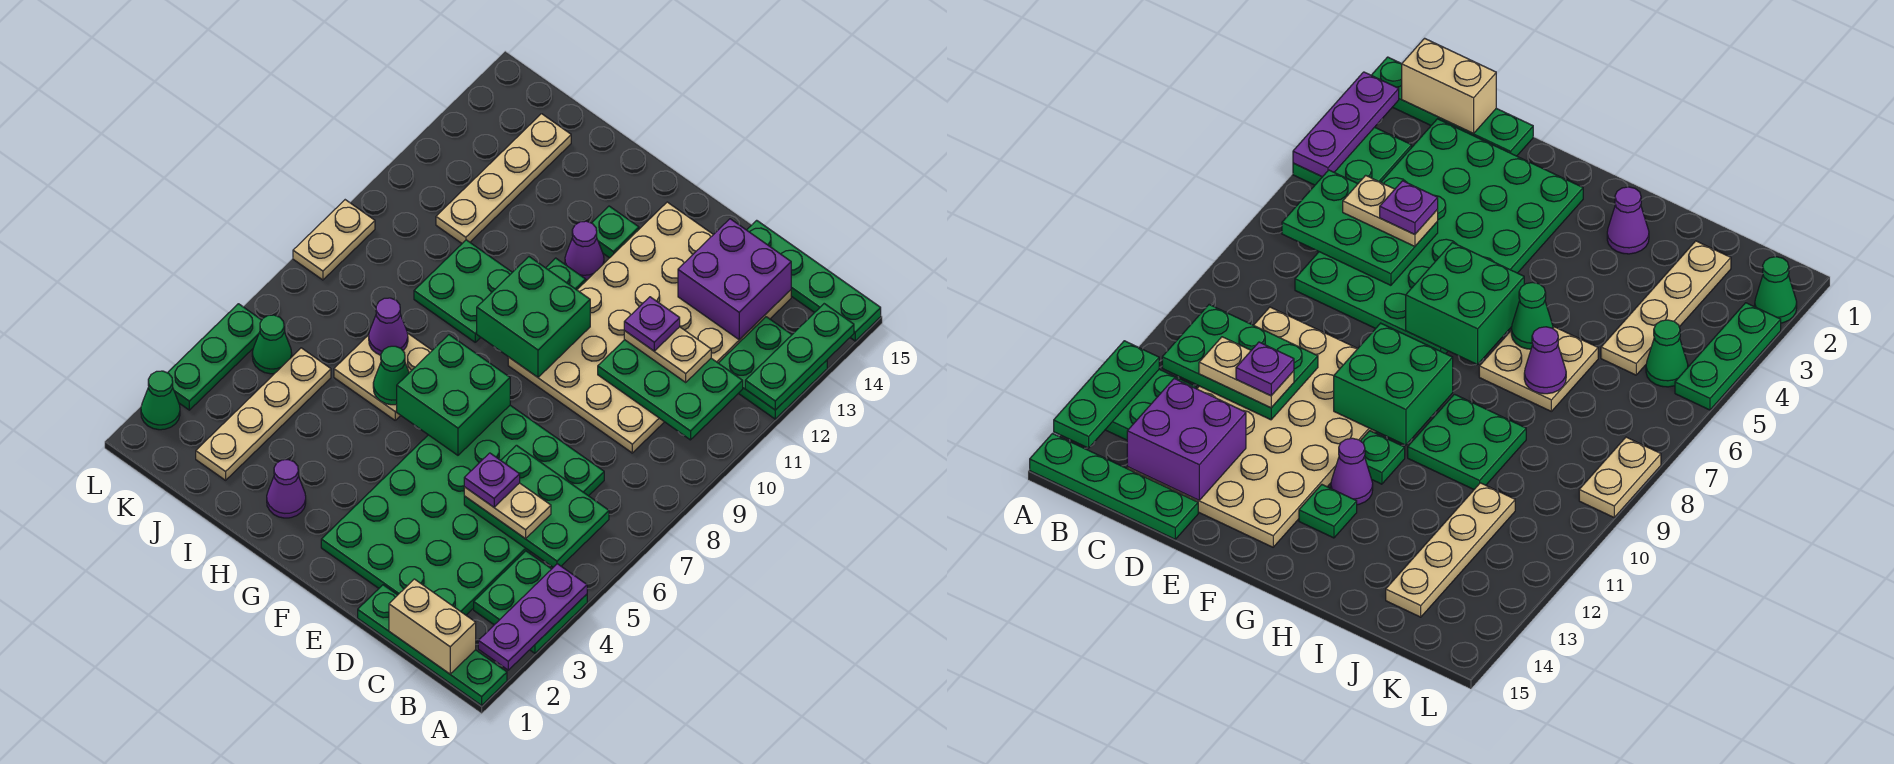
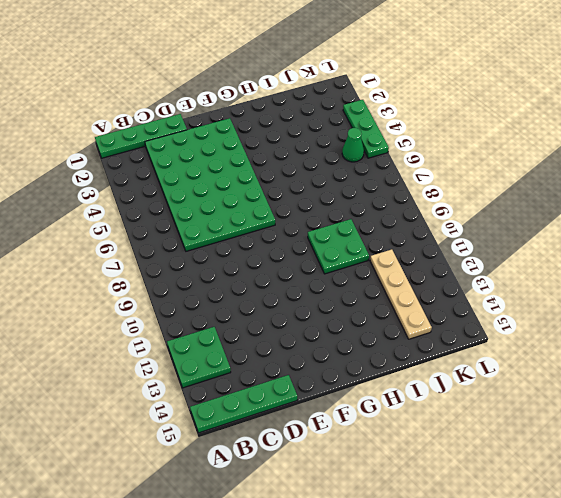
none -> green 2x2 plate [474,551,587,653]
none -> tan 4x6 plate [508,202,791,453]
none -> green 1x1 plate [546,258,586,290]
none -> purple 1x1 cone [565,221,604,280]

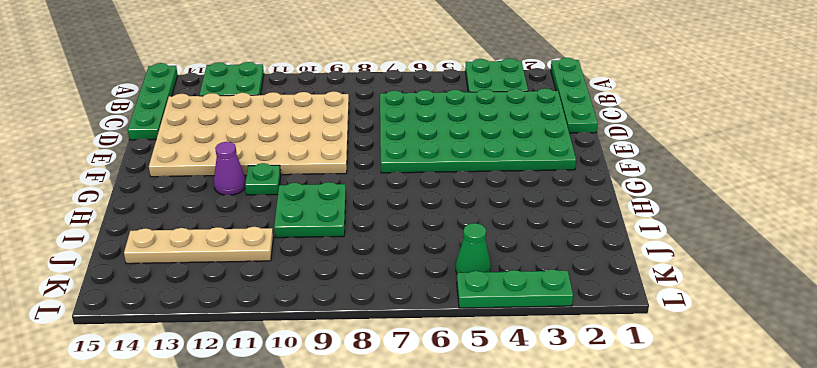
none -> green 1x1 plate [592,206,639,258]
none -> purple 1x1 cone [267,460,306,518]
none -> tan 2x2 plate [334,333,432,420]
none -> tan 1x4 plate [196,348,331,480]

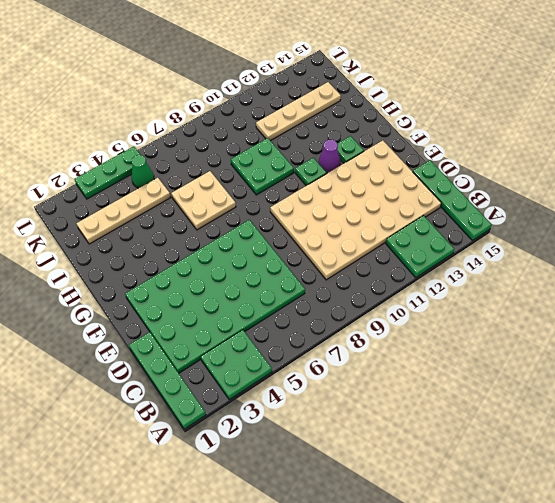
none -> purple 1x1 cone [267,460,306,518]
none -> green 1x1 cone [141,371,180,430]
none -> tan 1x2 plate [293,200,375,280]
none -> purple 1x3 plate [478,564,587,670]

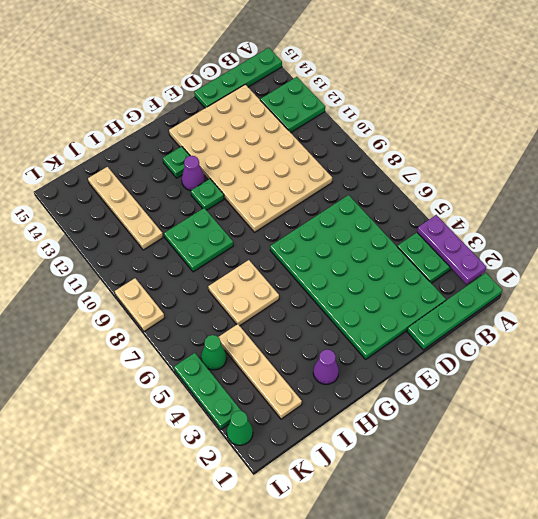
none -> green 1x3 plate [745,304,854,410]
none -> tan 1x2 brick [389,579,476,674]
none -> green 2x3 plate [464,445,609,567]
none -> green 2x3 plate [598,340,743,440]

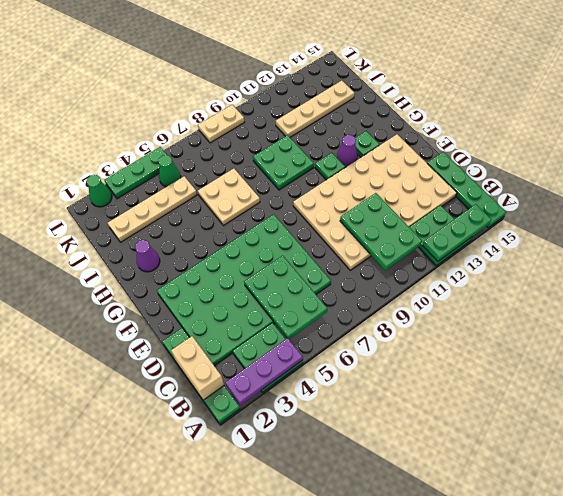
none -> purple 2x2 brick [678,219,791,340]
none -> green 2x2 brick [397,335,510,455]
none -> green 2x2 brick [477,257,590,377]
none -> green 1x1 cone [373,346,409,405]

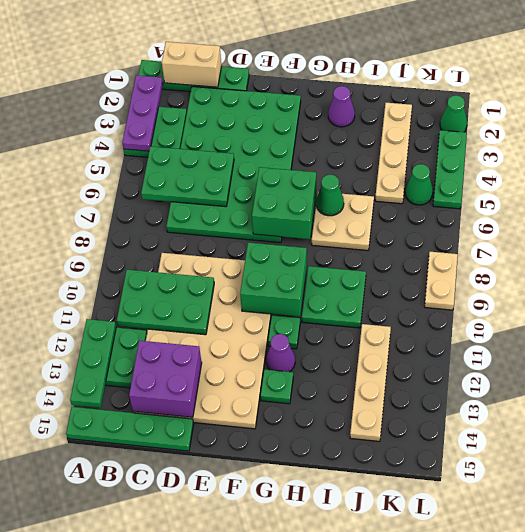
none -> purple 1x1 cone [369,298,408,355]
none -> tan 1x2 plate [464,483,551,539]
none -> tan 1x2 plate [624,327,711,382]
none -> purple 1x1 plate [464,453,520,507]

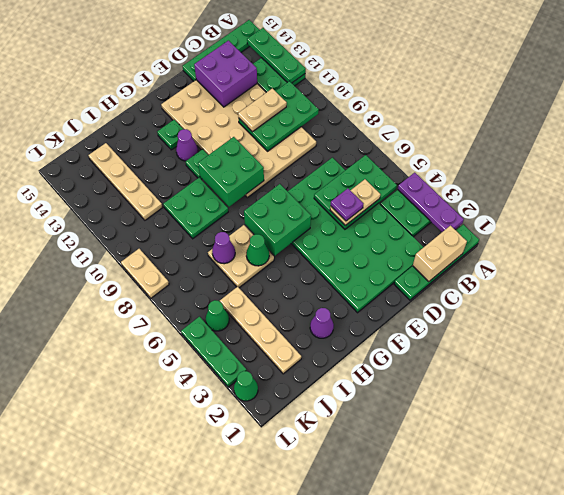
none -> purple 1x1 plate [624,297,680,351]

